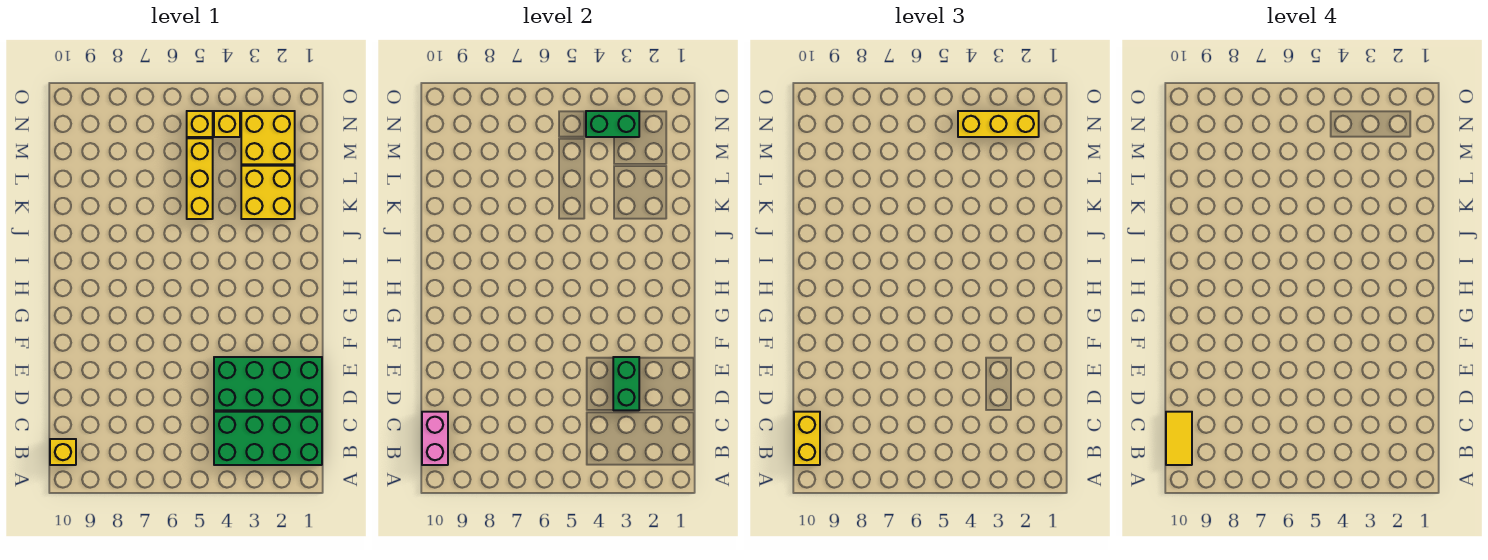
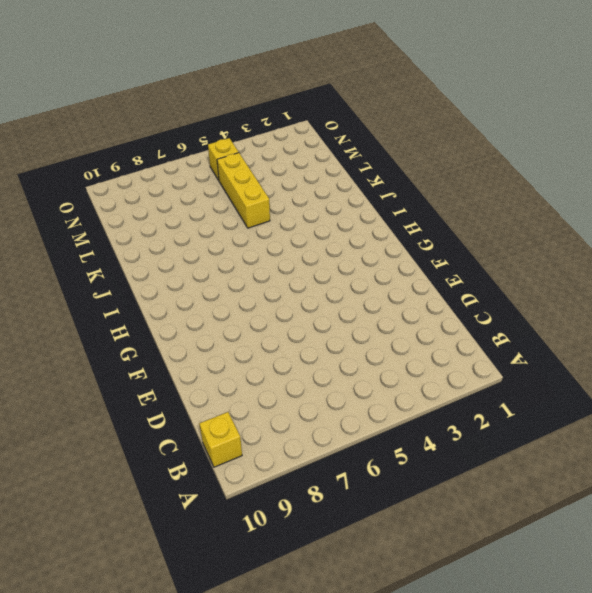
none -> green 2x4 brick [214,412,322,465]
none -> green 2x4 brick [214,357,322,410]
none -> yellow 2x2 brick [241,166,295,219]

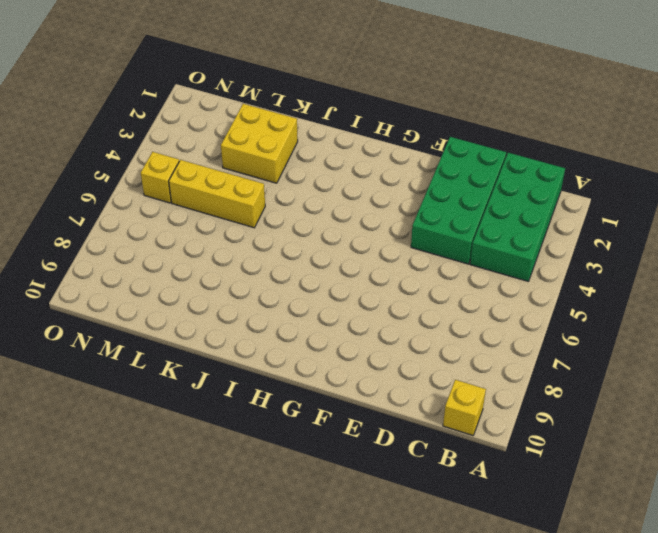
none -> yellow 2x2 brick [241,111,295,164]
none -> yellow 1x1 brick [214,111,240,137]
none -> pink 1x2 brick [422,412,448,465]

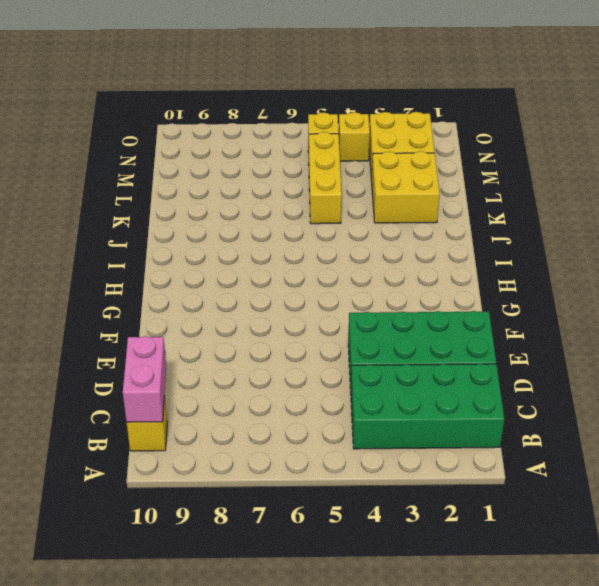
none -> green 1x2 brick [613,357,639,410]
none -> green 1x2 brick [586,111,639,137]
none -> yellow 1x2 brick [794,412,820,465]

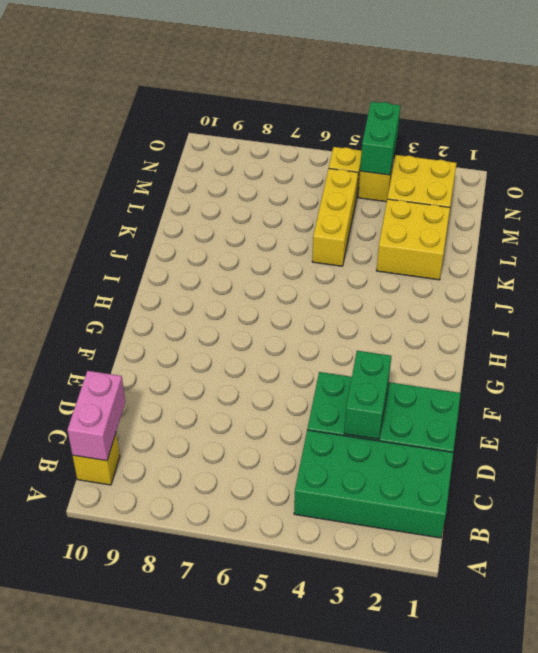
green 1x2 brick [360,102,400,175] -> green 1x2 brick turned to [586,111,639,137]
none -> yellow 1x2 brick [794,412,820,465]
none -> yellow 1x3 brick [958,111,1039,137]
none -> yellow 1x2 tile [1166,412,1192,465]

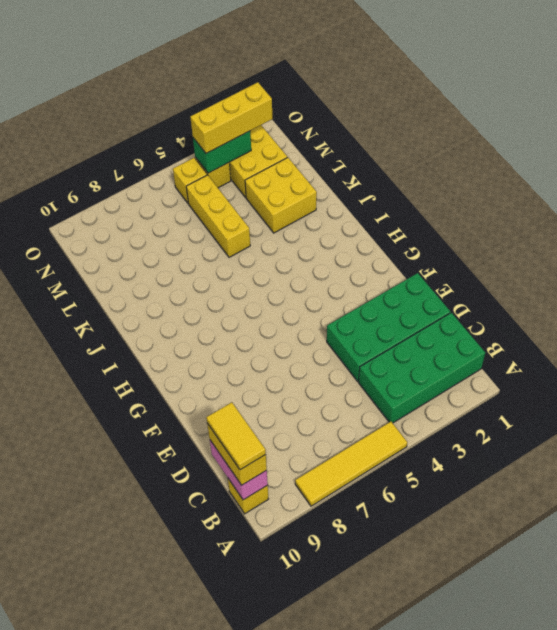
yellow 1x4 tile [295,422,407,506] -> none
none -> green 1x2 brick [613,357,639,410]

